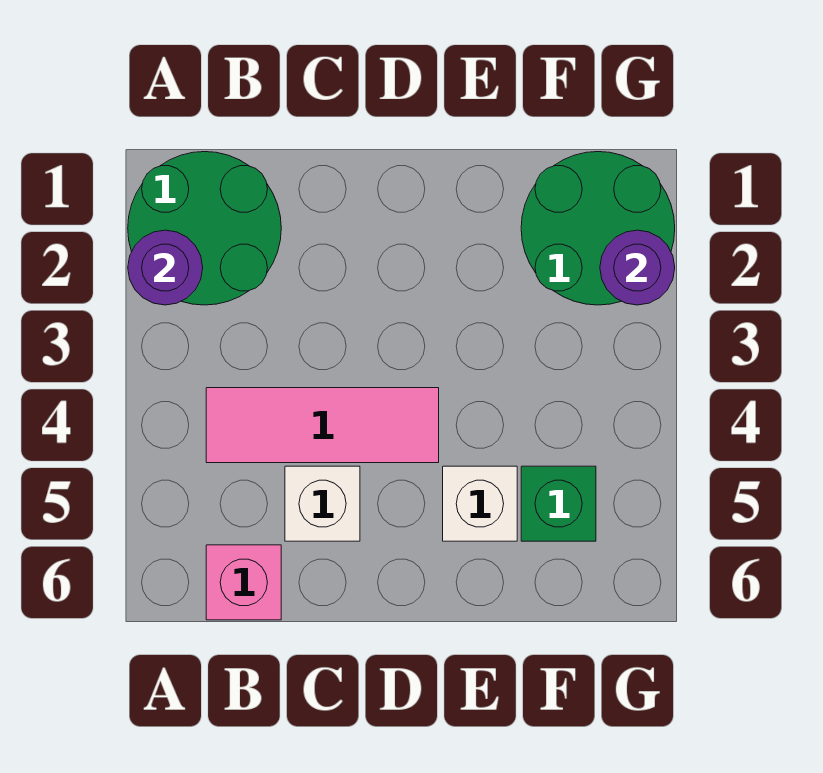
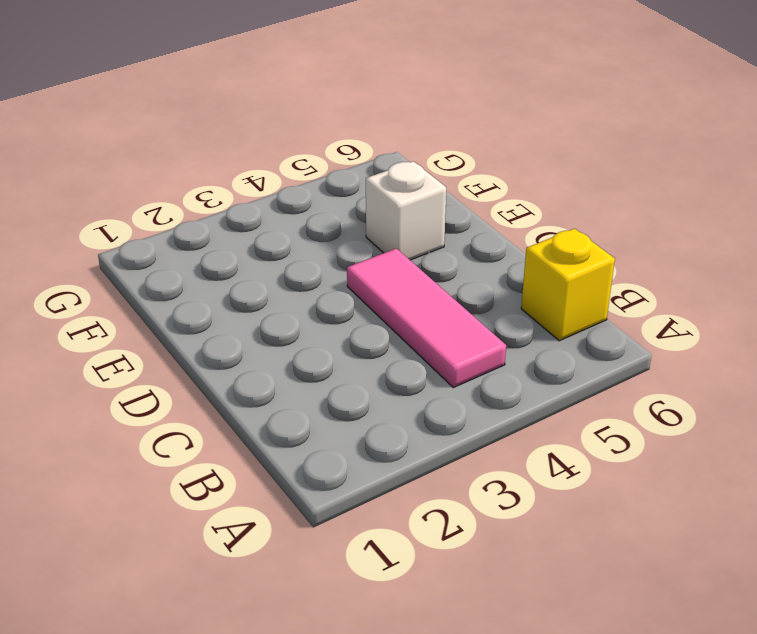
yellow 1x1 brick [521,229,615,341] -> pink 1x1 brick [206,545,281,620]
none -> green 2x2 round brick [128,152,281,305]
none -> white 1x1 brick [285,466,360,541]

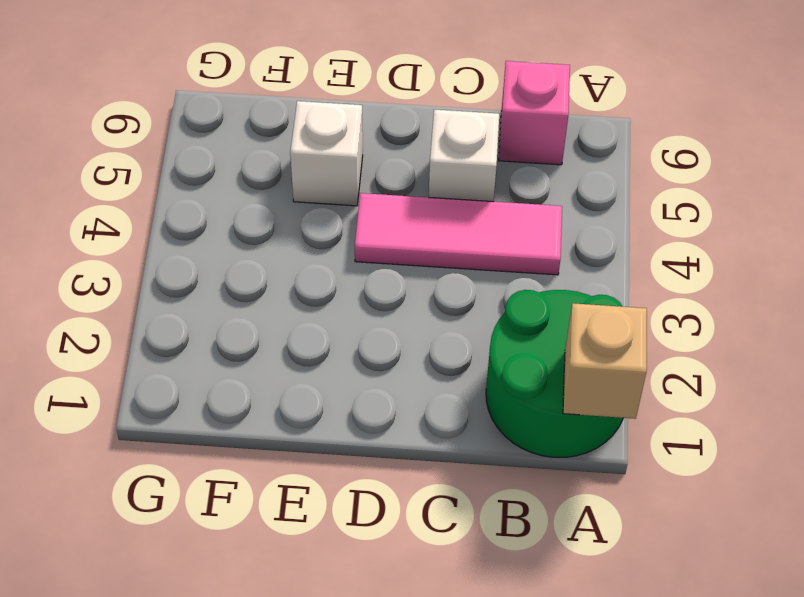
tan 1x1 brick [563,303,647,419] -> none
none -> green 2x2 round brick [521,152,675,305]
none -> green 1x1 brick [521,466,596,541]

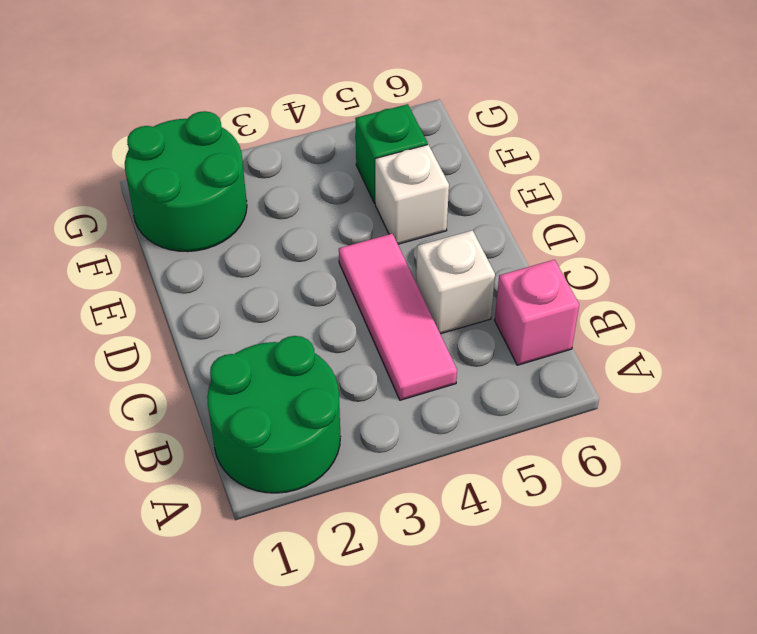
none -> purple 1x1 round brick [128,230,203,305]
none -> purple 1x1 round brick [600,230,675,305]

